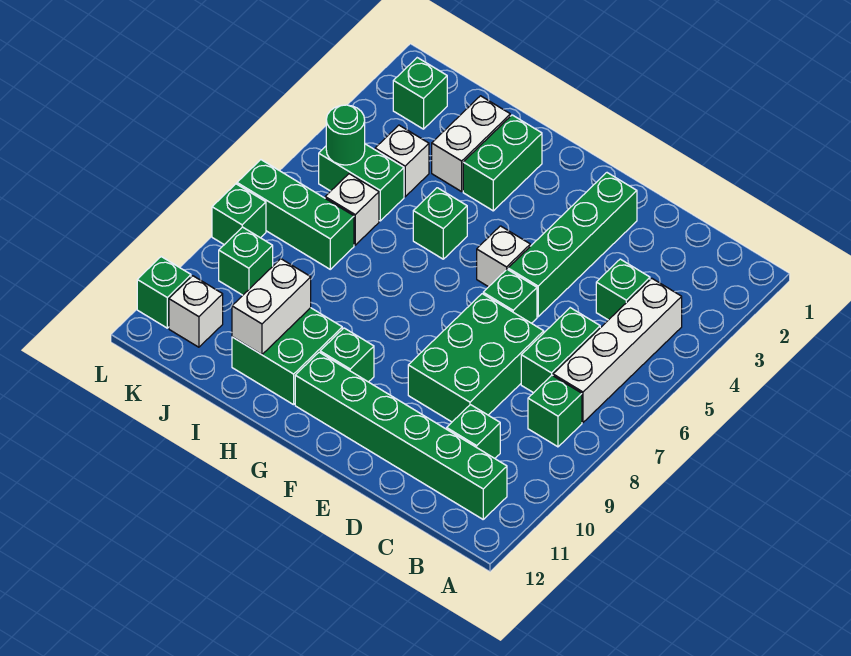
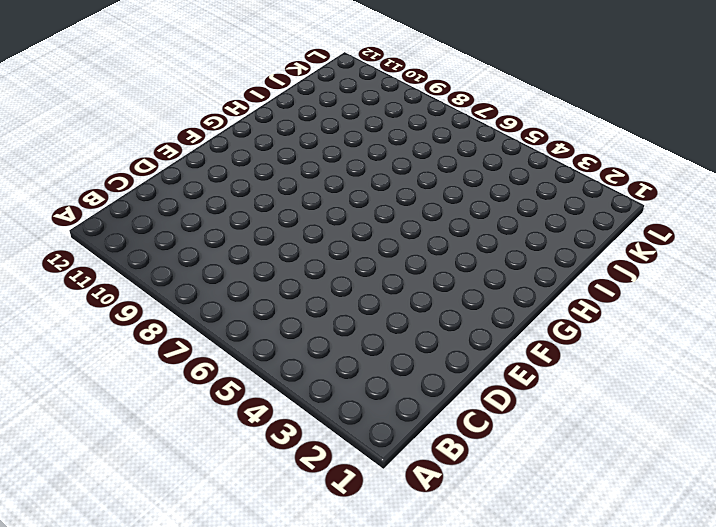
none -> white 1x4 brick [553,278,682,422]
none -> green 1x1 brick [528,375,582,447]
none -> green 1x6 brick [295,352,507,519]

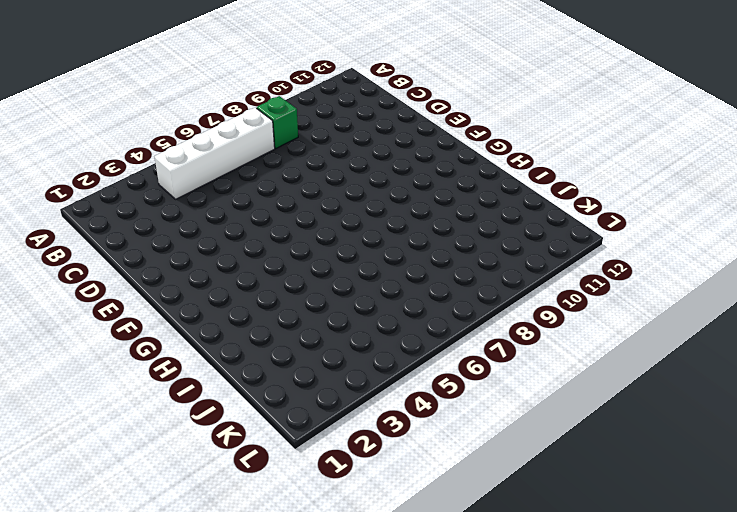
none -> green 1x6 brick [295,352,507,519]
none -> green 1x1 brick [596,259,650,320]
none -> green 1x2 brick [521,308,600,393]

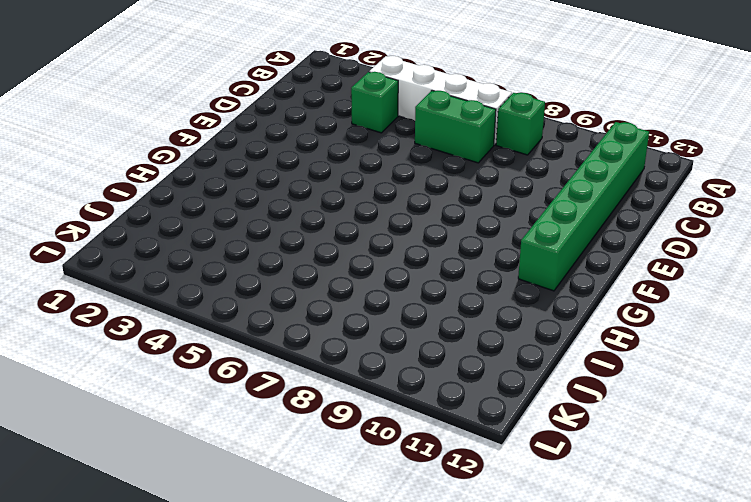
none -> green 1x1 brick [447,405,500,458]
none -> green 2x3 brick [408,294,544,422]
none -> green 1x4 brick [508,173,637,317]

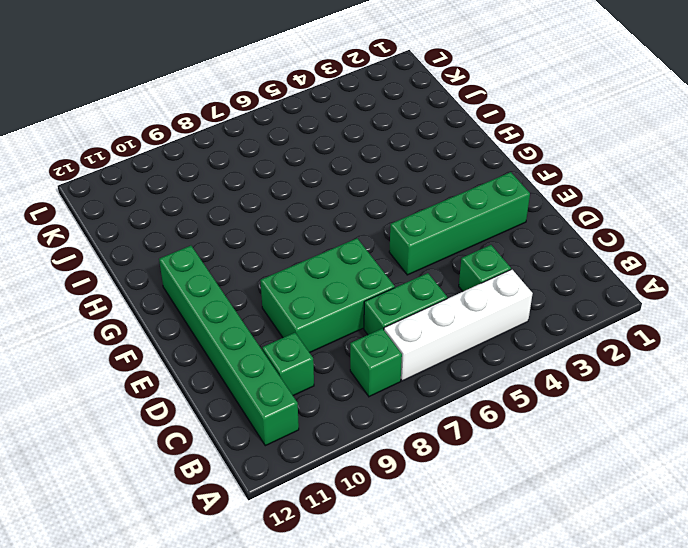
none -> green 1x1 brick [483,270,537,323]
none -> white 1x1 brick [477,226,530,287]
none -> green 1x1 brick [320,328,374,382]

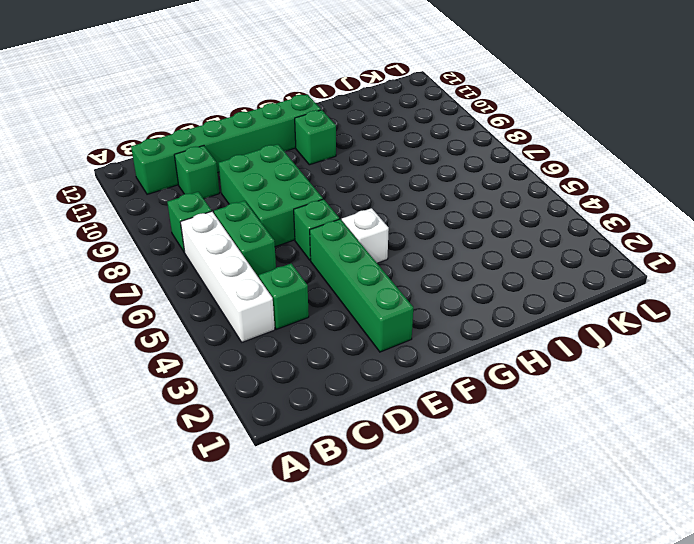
none -> green 1x2 brick [463,115,542,211]
none -> green 1x1 brick [413,188,467,259]
none -> green 2x2 brick [232,308,342,405]

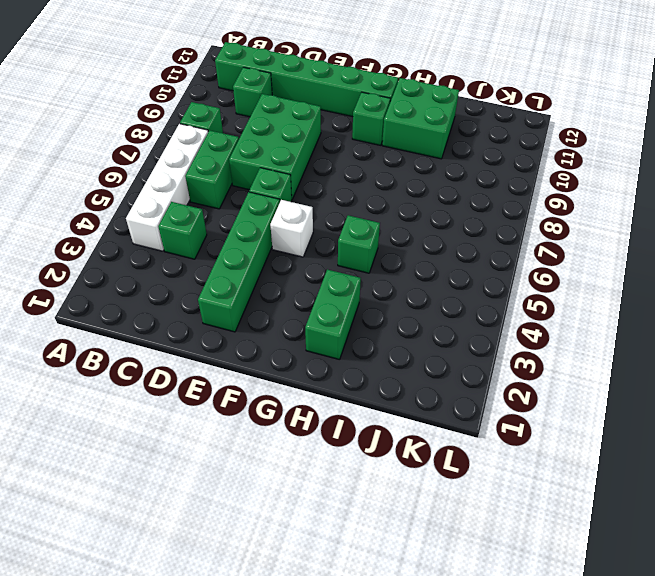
none -> white 1x2 brick [432,96,510,192]
none -> white 1x1 brick [375,125,429,197]
none -> green 1x2 brick [319,144,404,221]

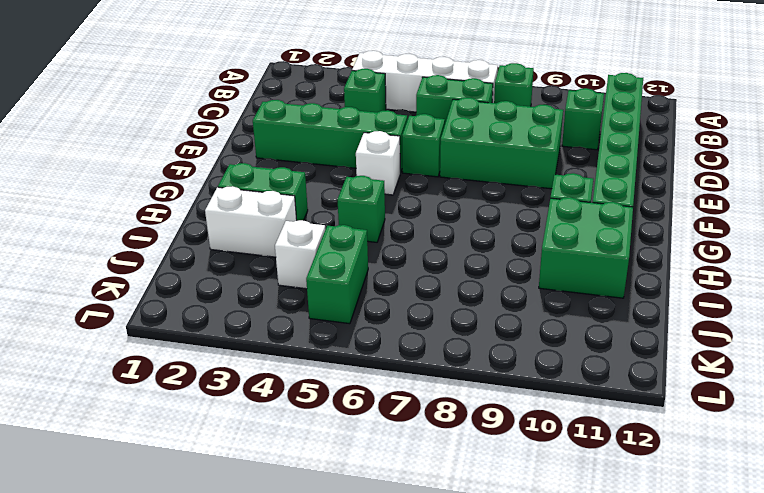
none -> white 1x1 brick [325,174,379,245]
none -> green 1x3 brick [237,160,354,269]
none -> green 1x1 brick [393,58,447,129]

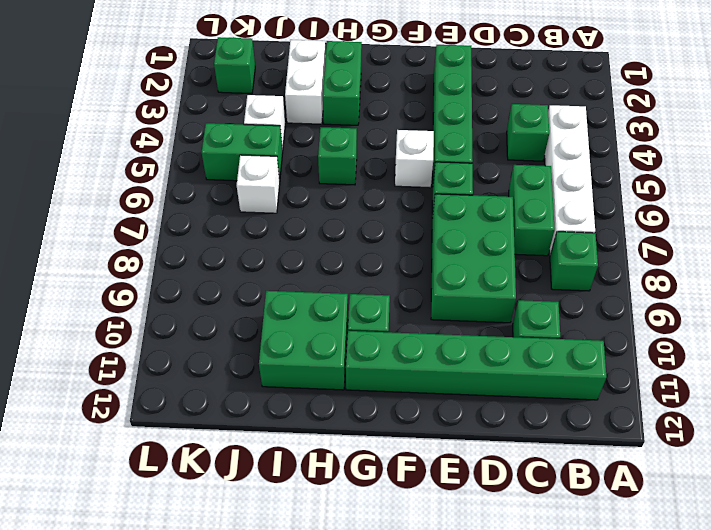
none -> green 1x3 brick [237,160,354,269]
none -> green 1x1 brick [219,227,273,295]
none -> white 1x1 brick [169,276,223,347]

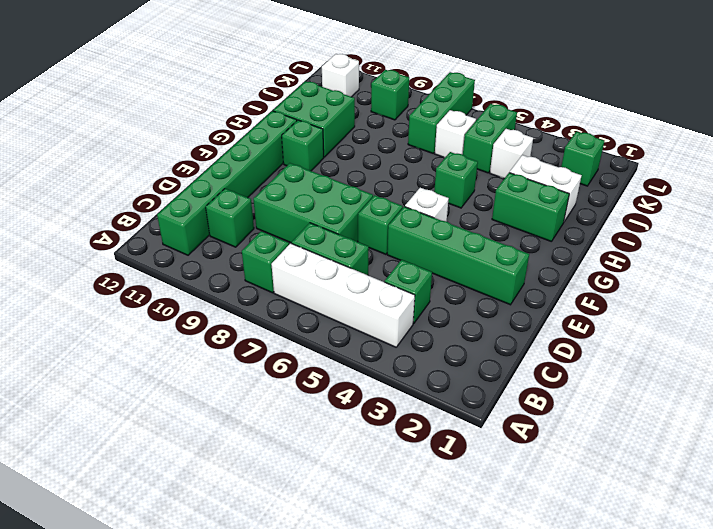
none -> green 1x1 brick [212,184,266,245]
none -> green 1x1 brick [137,257,191,328]
none -> white 1x2 brick [232,259,311,355]

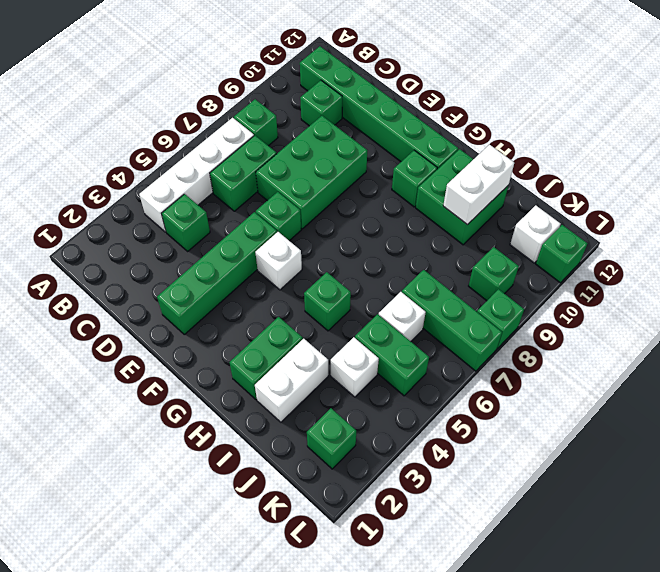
none -> green 1x1 round brick [326,105,365,165]

